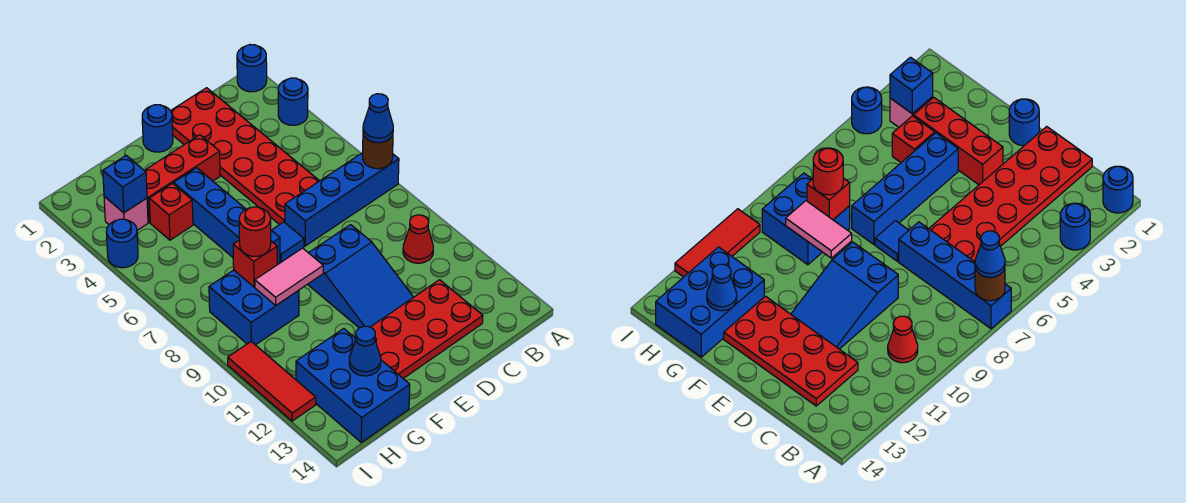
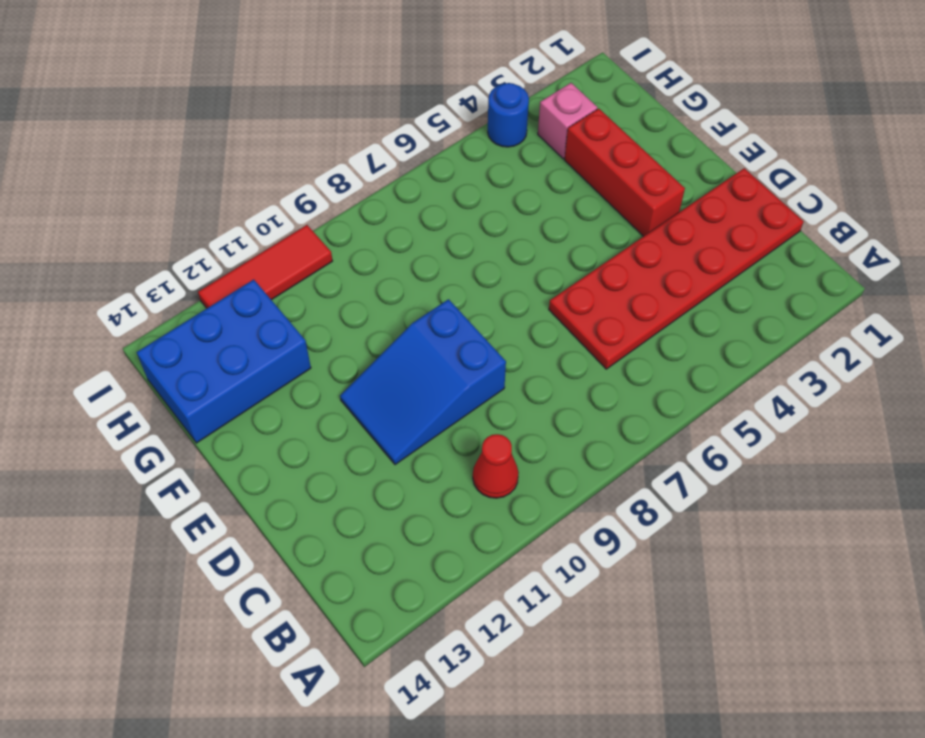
none -> blue 1x1 round brick [237,45,267,92]
none -> blue 1x1 round brick [278,78,308,125]
none -> blue 1x4 brick [285,153,399,246]

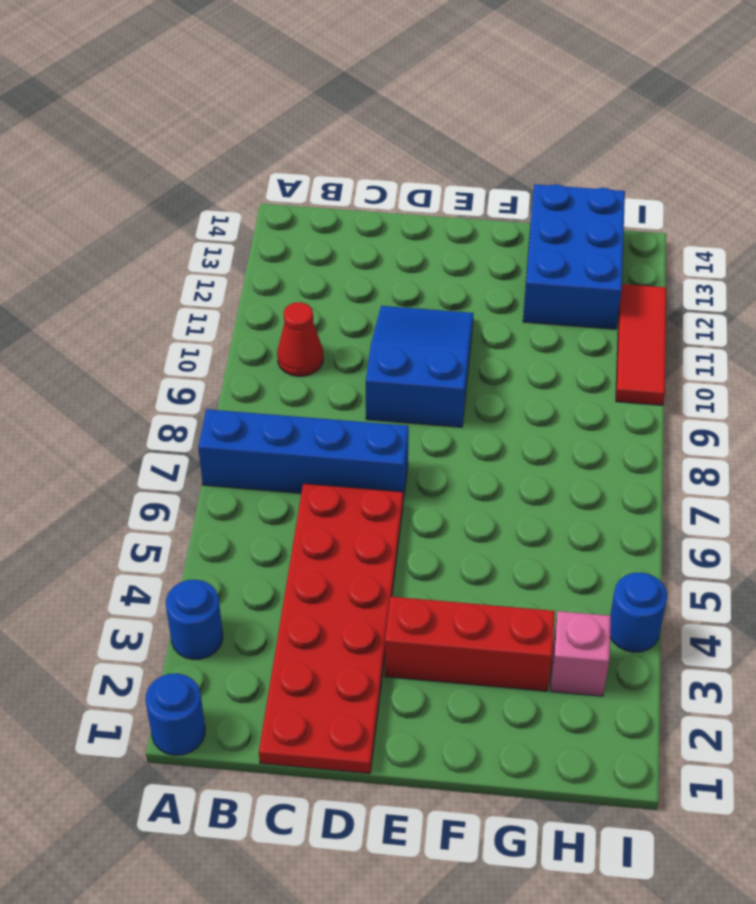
none -> red 2x4 plate [355,280,483,379]
none -> blue 1x1 round brick [142,105,173,152]
none -> blue 1x1 tile [272,222,304,262]

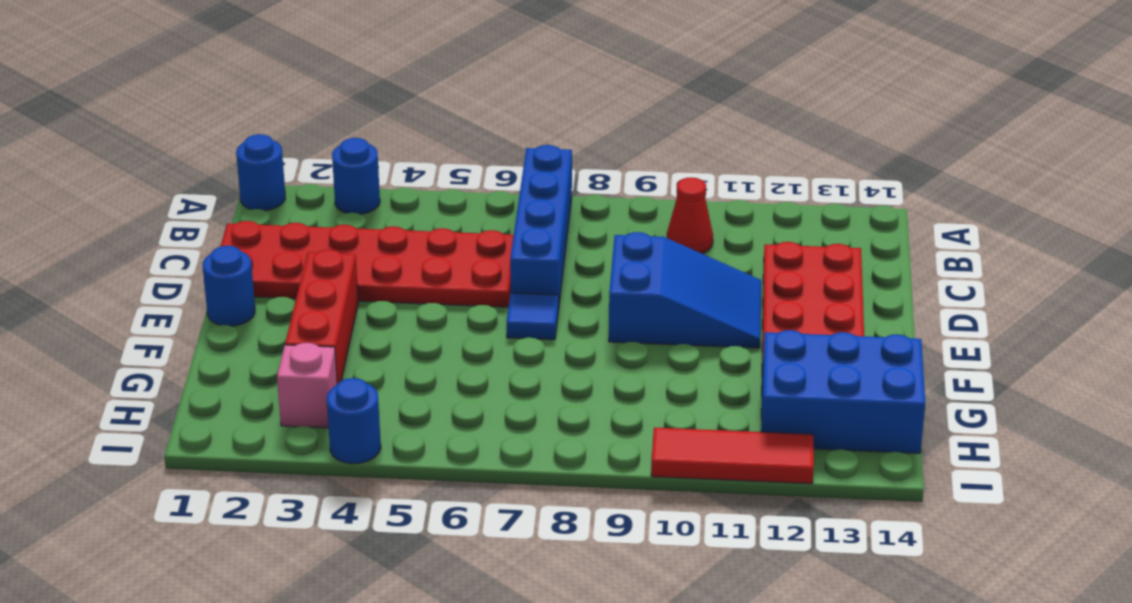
none -> blue 1x4 brick [174,168,280,265]
none -> red 1x1 brick [149,183,193,240]
none -> blue 2x2 brick [209,270,299,345]

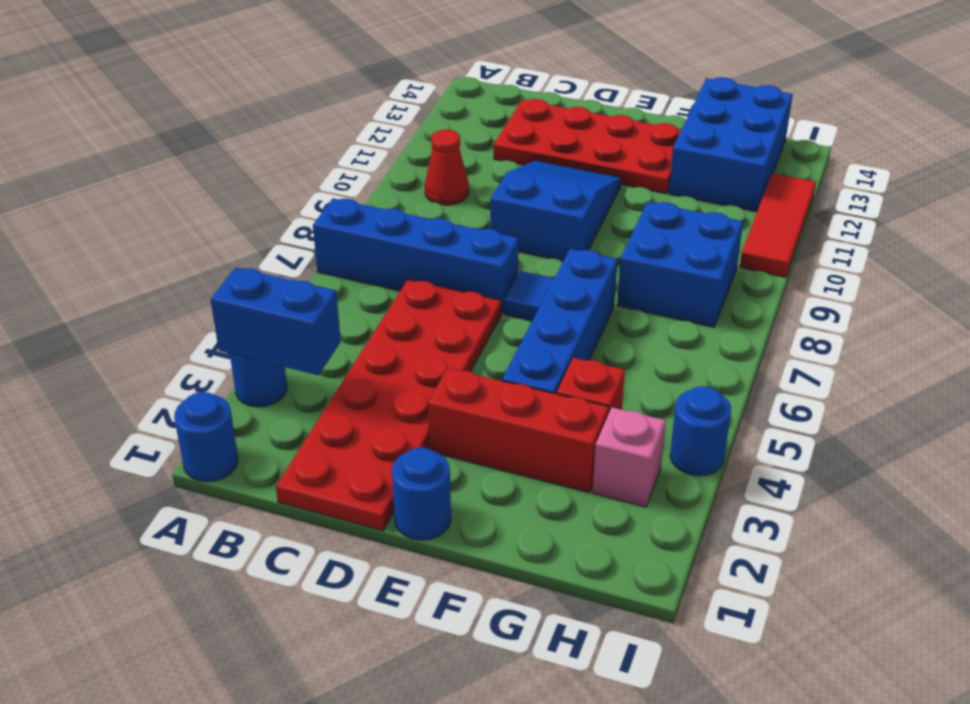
blue 1x2 brick [211,267,341,375] -> none
none -> brown 1x1 round brick [363,134,393,169]
none -> pink 1x2 tile [255,248,323,305]
none -> red 1x1 brick [233,240,277,287]

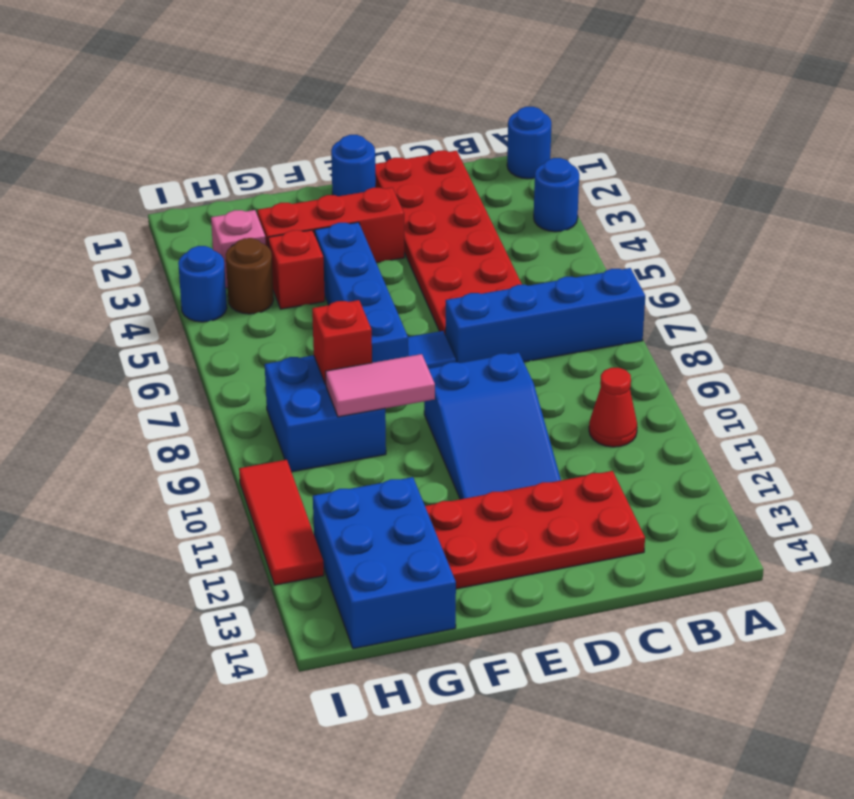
brown 1x1 round brick [226,238,274,314] -> brown 1x1 round brick moved to [363,134,393,169]
none -> blue 1x1 cone [349,326,381,376]
none -> blue 1x1 brick [103,155,147,213]
none -> blue 1x1 cone [363,94,393,143]

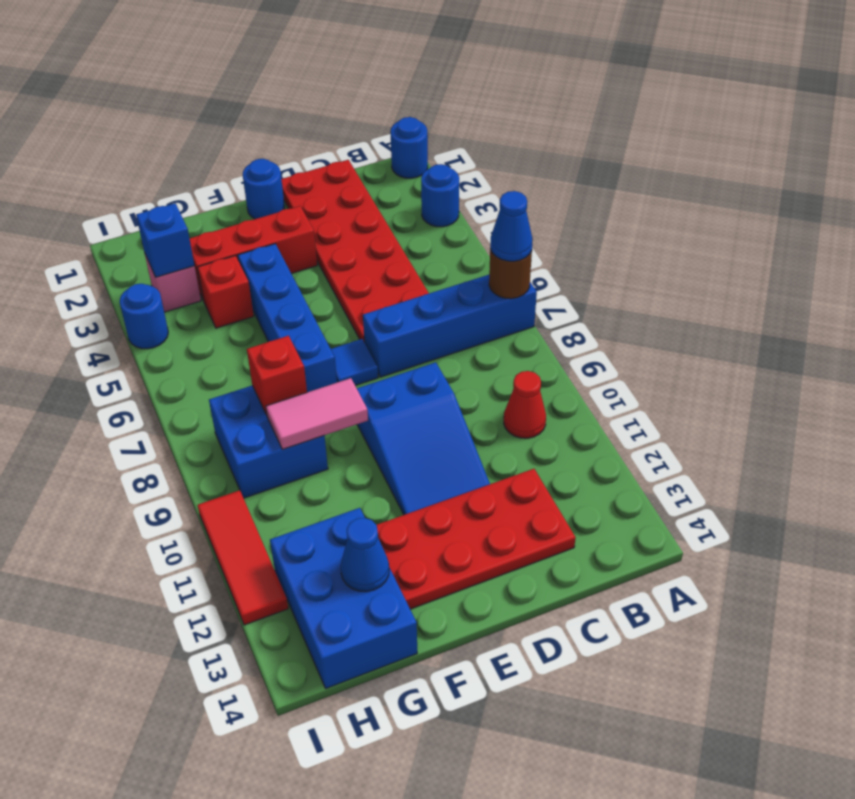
none -> red 1x1 round brick [239,207,271,256]

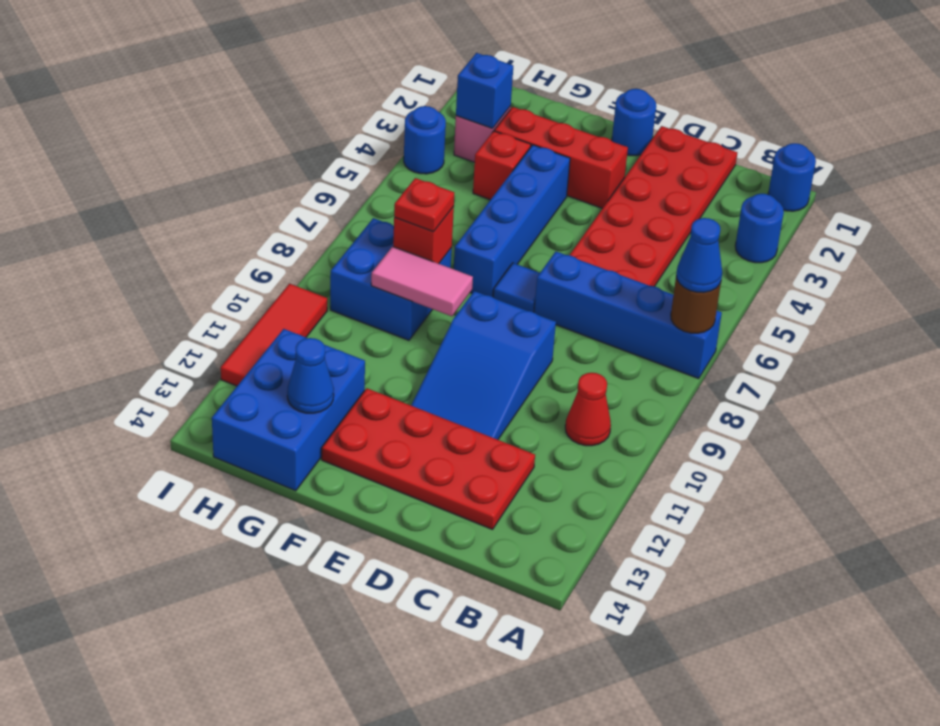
red 1x1 plate [394,178,454,232] -> red 1x1 round brick [239,207,271,256]

